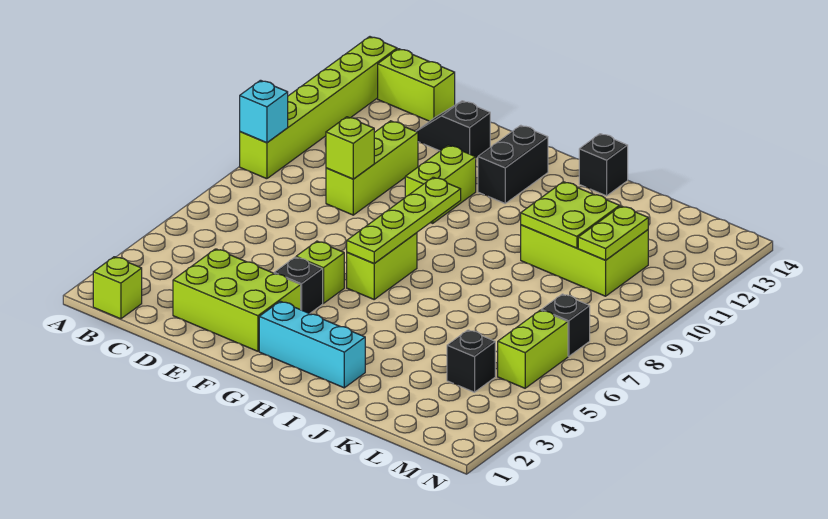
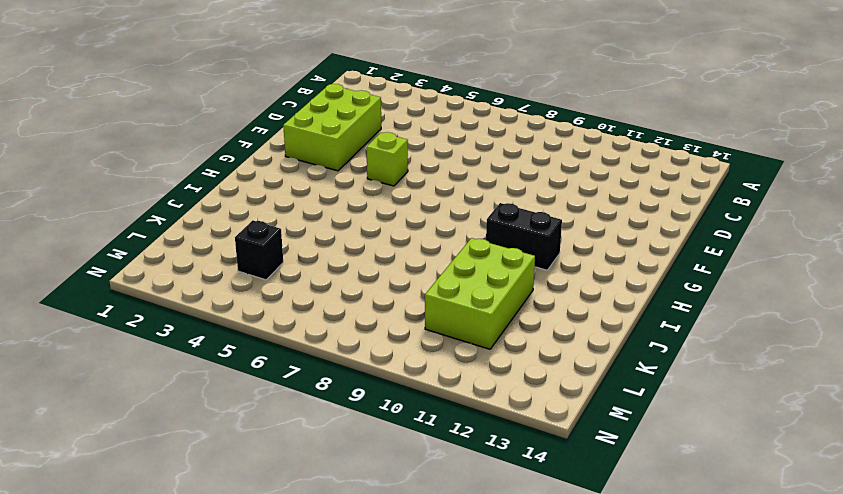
black 1x2 brick [486,203,562,270] -> black 1x2 brick moved to [478,125,548,203]
none -> lime 1x6 brick [240,37,397,179]
none -> lime 1x1 brick [93,257,142,319]
none -> lime 1x2 brick [378,49,455,121]

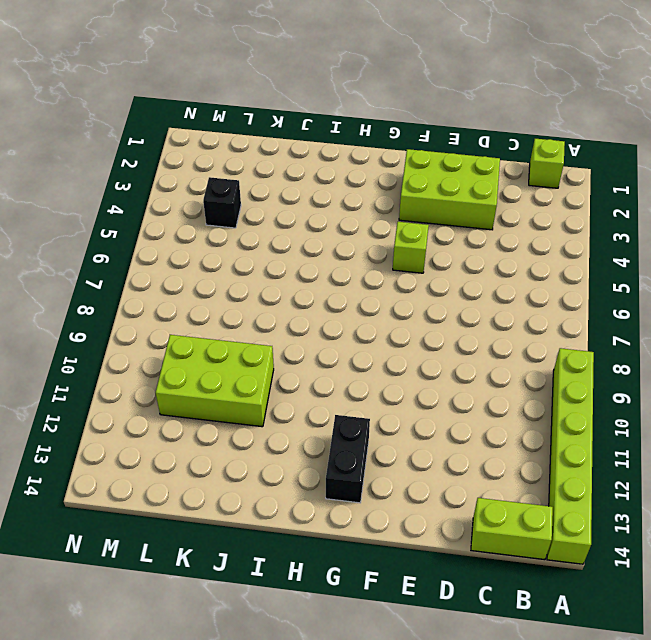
none -> lime 1x3 brick [326,121,418,215]
none -> black 1x2 slope [416,101,490,158]
none -> black 1x1 brick [274,257,323,314]

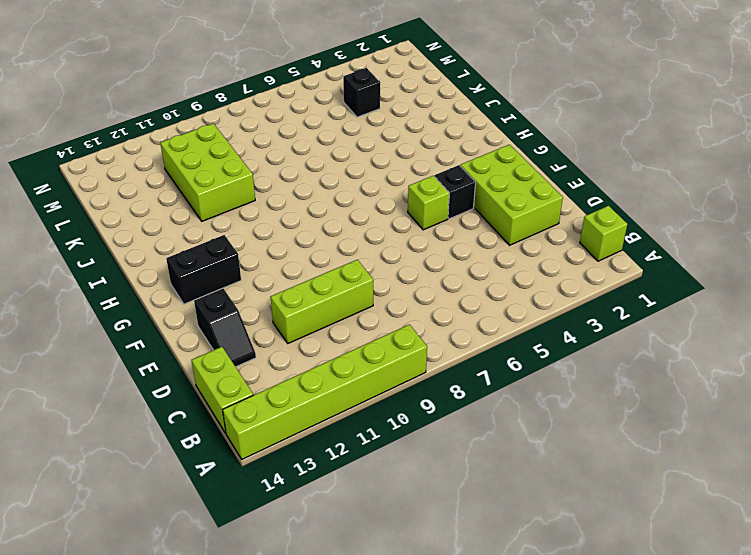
none -> lime 1x2 brick [405,145,476,223]
none -> cyan 1x3 brick [259,301,365,388]
none -> lime 1x2 brick [347,233,417,299]

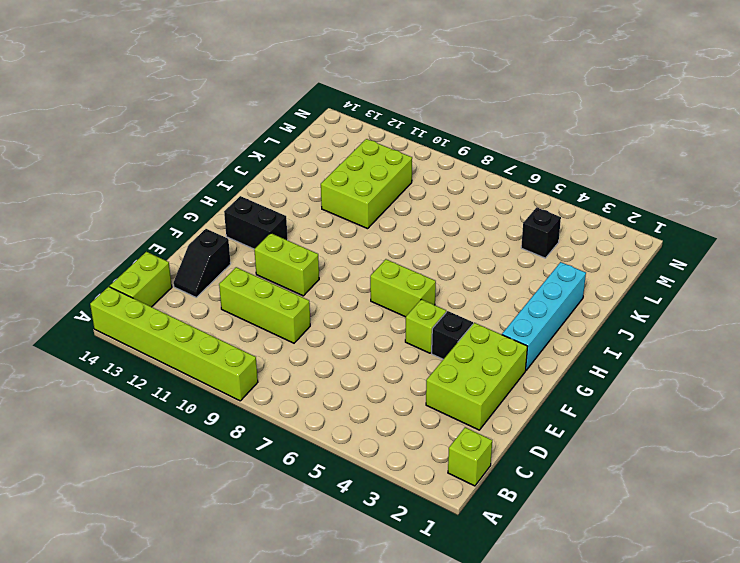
cyan 1x4 brick [502,262,586,370] -> cyan 1x3 brick [259,301,365,388]
none -> black 1x1 brick [579,134,628,196]
none -> lime 1x2 brick [498,310,568,388]
none -> black 1x1 brick [541,294,590,356]

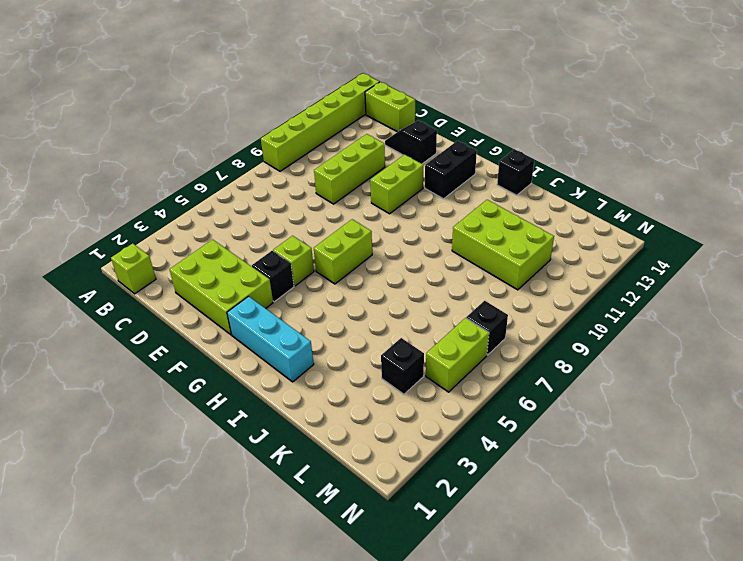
none -> cyan 1x1 brick [240,80,288,143]
none -> lime 1x1 brick [326,117,374,179]
none -> lime 1x4 plate [347,177,461,263]

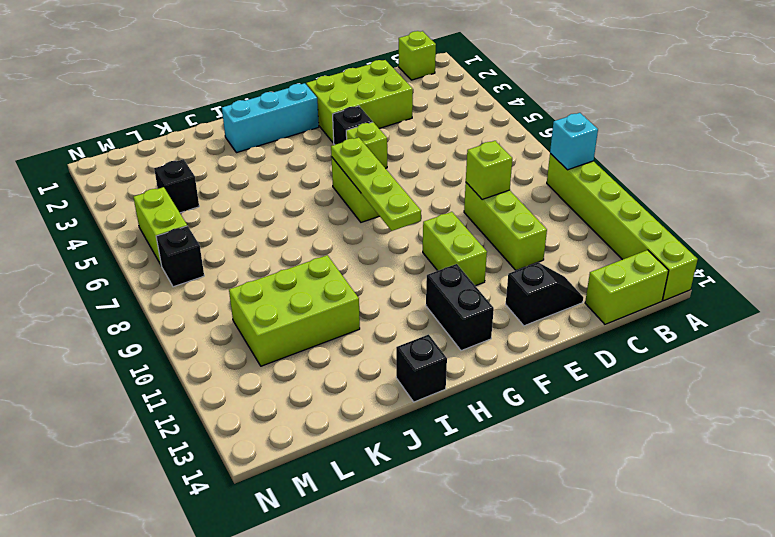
none -> lime 2x2 plate [521,182,620,248]
none -> lime 1x2 plate [578,206,648,260]

